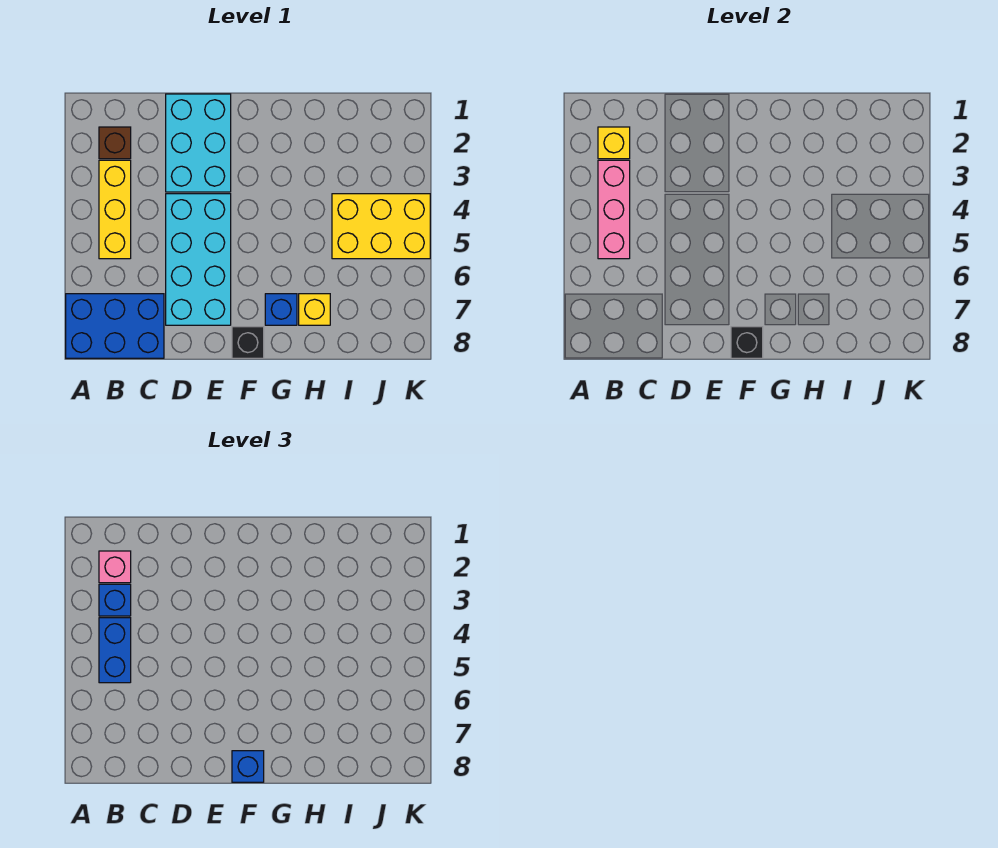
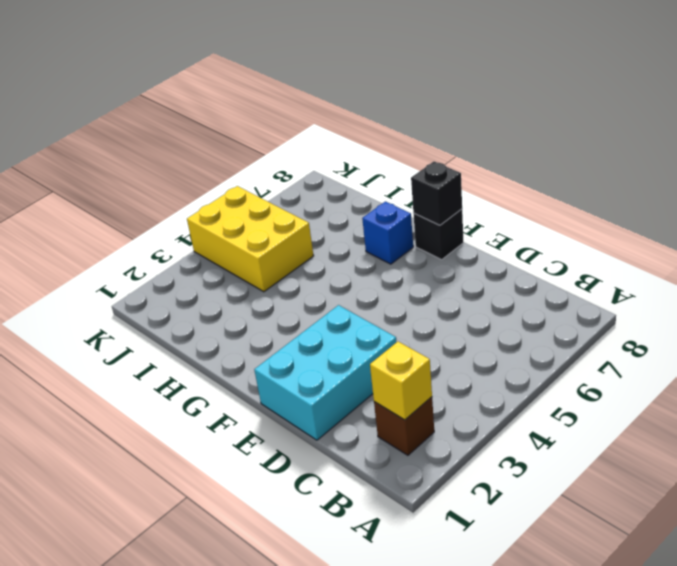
none -> blue 2x3 brick [66,294,164,358]
none -> yellow 1x3 brick [99,160,131,259]
none -> cyan 2x4 brick [166,194,231,325]

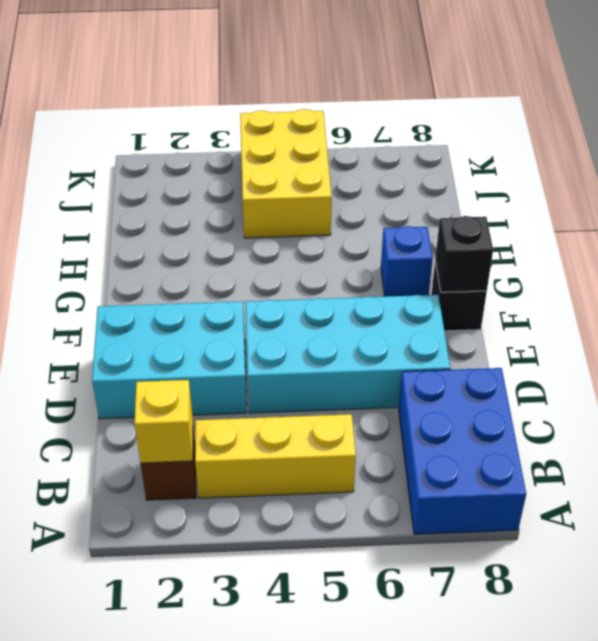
none -> yellow 1x1 brick [299,294,330,325]
none -> pink 1x3 brick [598,160,630,259]
none -> pink 1x1 brick [99,551,131,583]

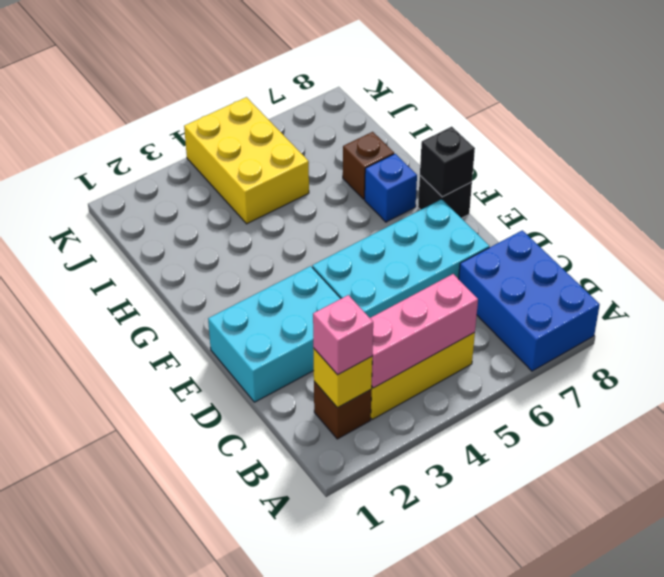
brown 1x1 brick [343,132,394,199] -> yellow 1x1 brick [299,294,330,325]
none -> blue 1x1 brick [99,584,131,616]
none -> blue 1x2 brick [99,618,131,683]
none -> blue 1x1 brick [232,751,264,782]

